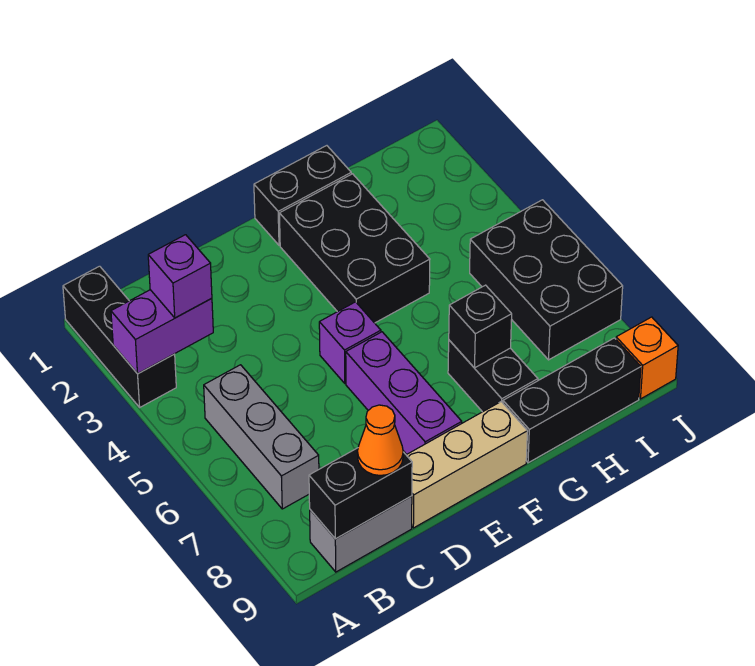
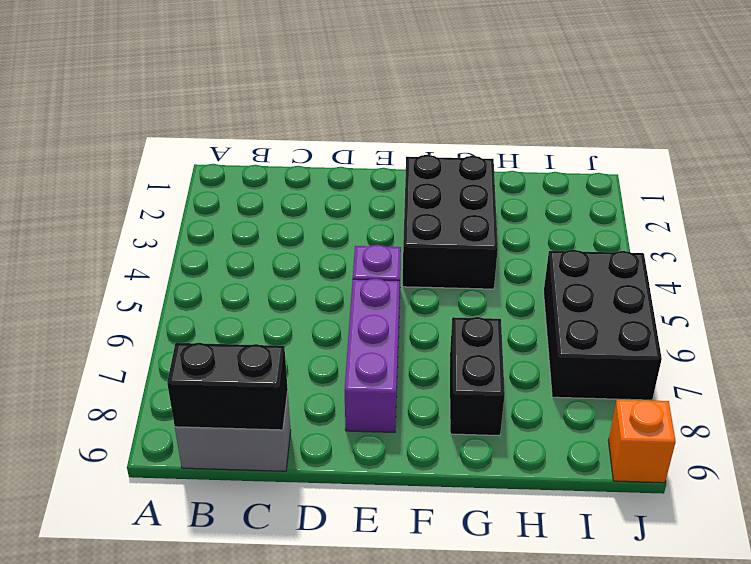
none -> black 1x3 brick [63,266,176,407]
none -> grey 1x3 brick [204,365,319,509]
none -> tan 1x3 brick [406,402,528,528]

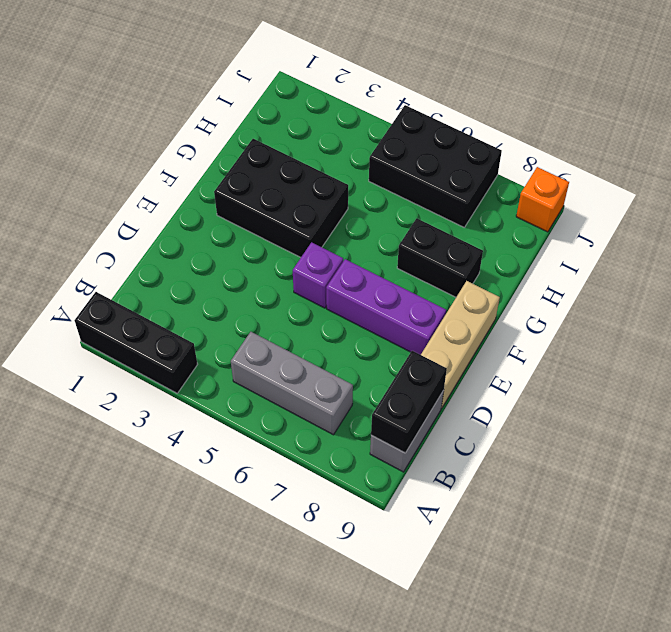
none -> black 1x2 brick [254,146,351,245]
none -> black 1x3 brick [503,338,641,463]
none -> purple 1x2 brick [111,290,213,374]

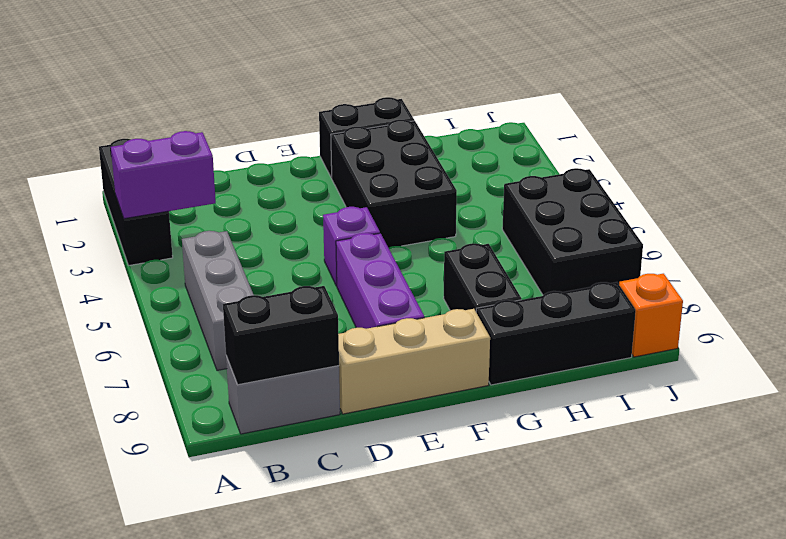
none -> black 1x1 brick [449,285,512,368]
none -> purple 1x1 brick [148,235,212,318]
none -> orange 1x1 cone [357,405,403,475]

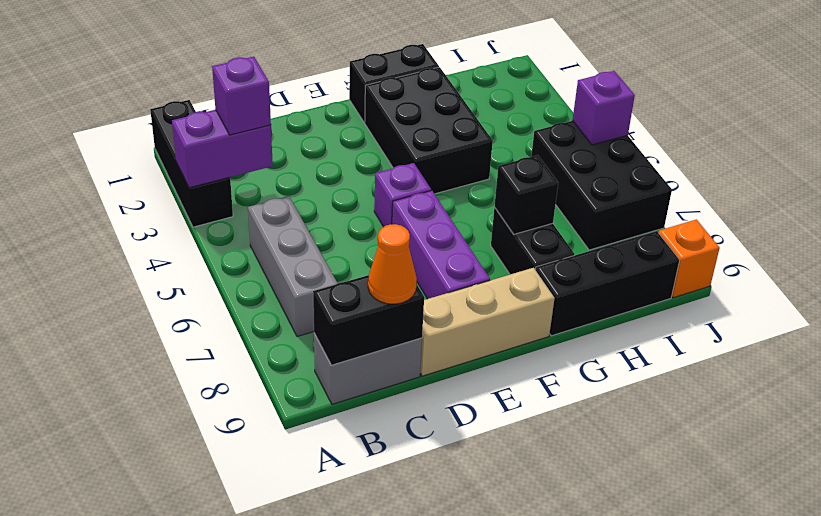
purple 1x1 brick [572,71,635,145] -> none

